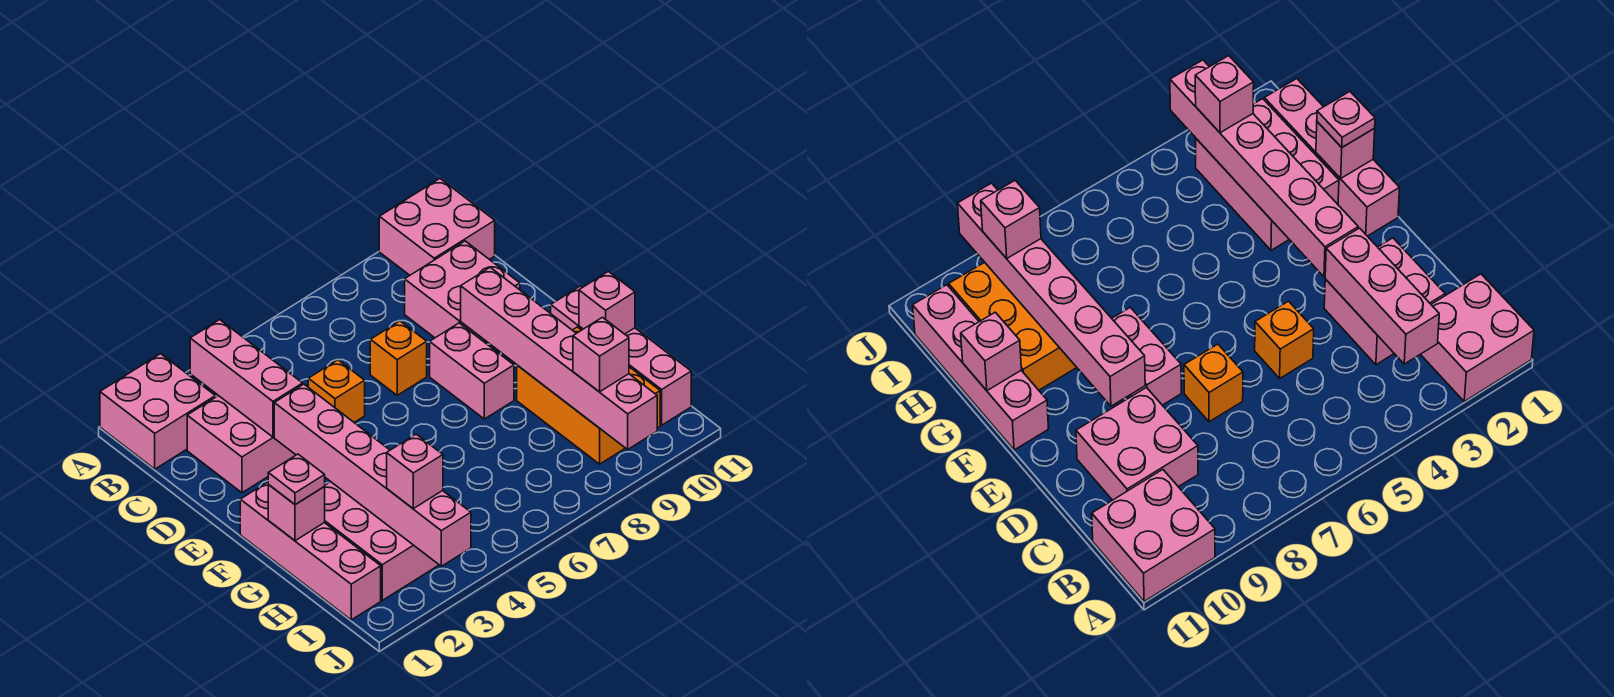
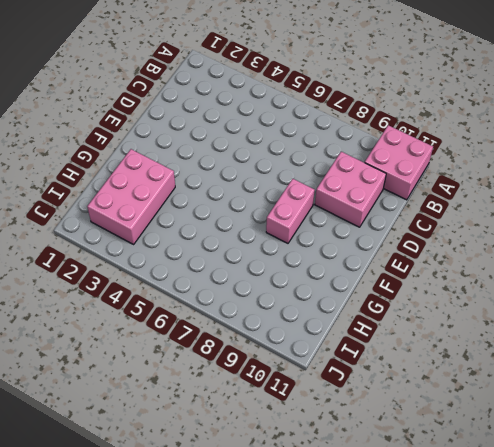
none -> pink 2x2 brick [100,354,215,469]
none -> pink 2x2 brick [187,396,296,493]
none -> orange 1x1 brick [308,360,365,422]

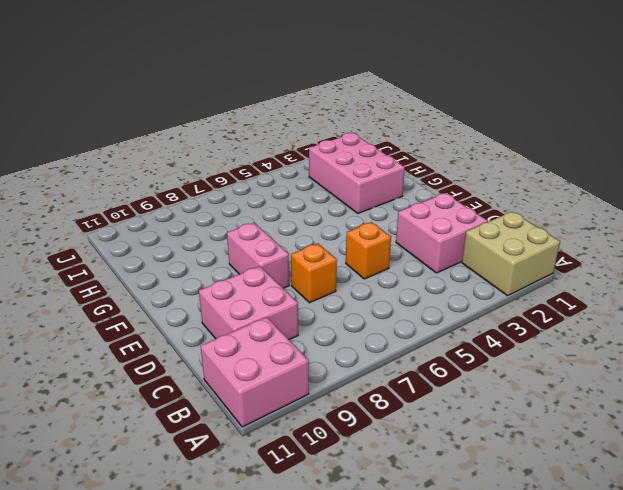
tan 2x2 brick [462,212,560,296] -> pink 2x2 brick [100,354,215,469]
none -> pink 1x4 brick [240,482,381,620]
none -> pink 1x4 brick [551,286,691,425]
none -> orange 2x3 brick [517,327,660,464]

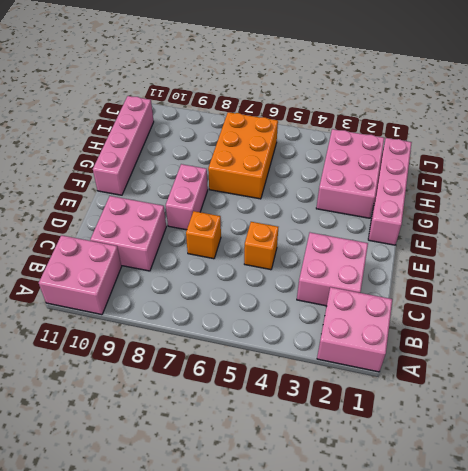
orange 2x3 brick [208,112,278,199] -> orange 2x3 brick moved to [517,327,660,464]
none -> pink 1x3 brick [190,320,303,437]
none -> pink 1x6 brick [274,384,471,566]
none -> pink 1x6 brick [461,267,657,449]

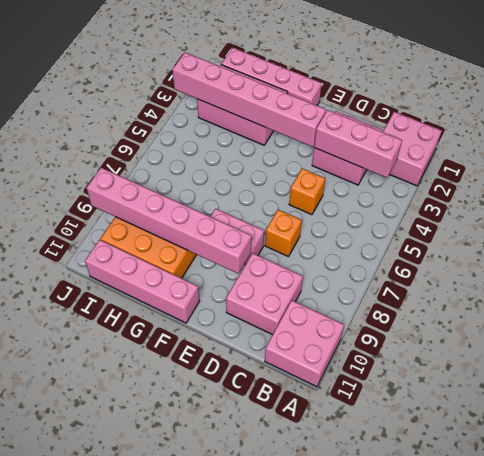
none -> pink 1x1 brick [268,485,325,541]
none -> pink 1x1 brick [579,272,635,334]
none -> pink 1x1 plate [268,454,325,505]

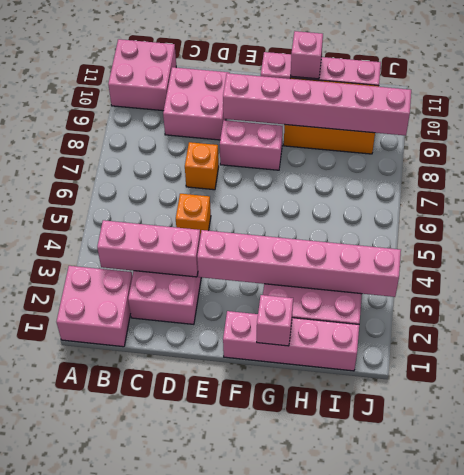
none -> pink 1x1 plate [268,454,325,505]
none -> pink 1x1 brick [387,434,443,509]
none -> pink 1x1 brick [573,317,629,392]

